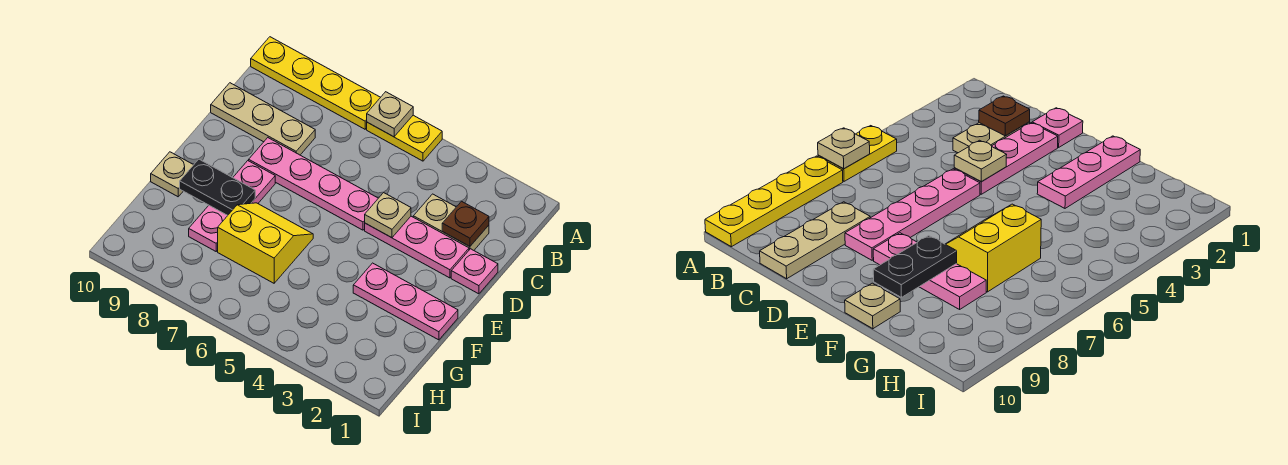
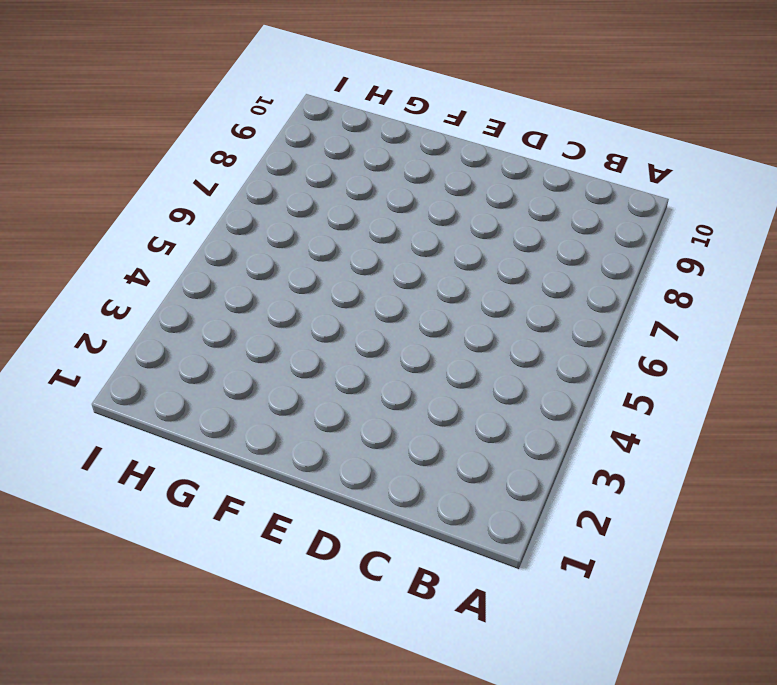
none -> yellow 1x2 plate [367,115,442,161]
none -> yellow 1x4 plate [251,37,381,129]
none -> tan 1x2 plate [413,194,489,250]

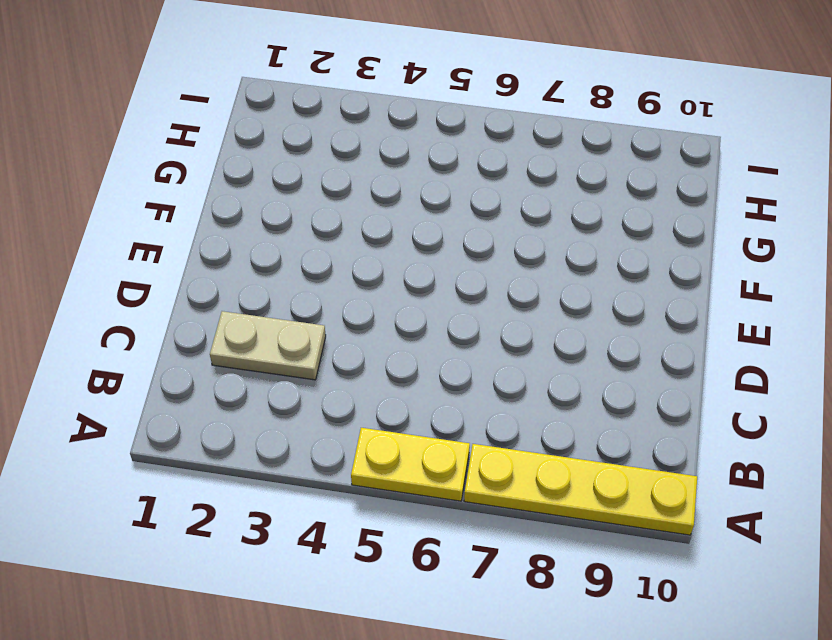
none -> tan 1x3 plate [211,83,315,155]
none -> pink 1x1 plate [451,249,498,294]
none -> pink 1x3 plate [365,216,469,278]

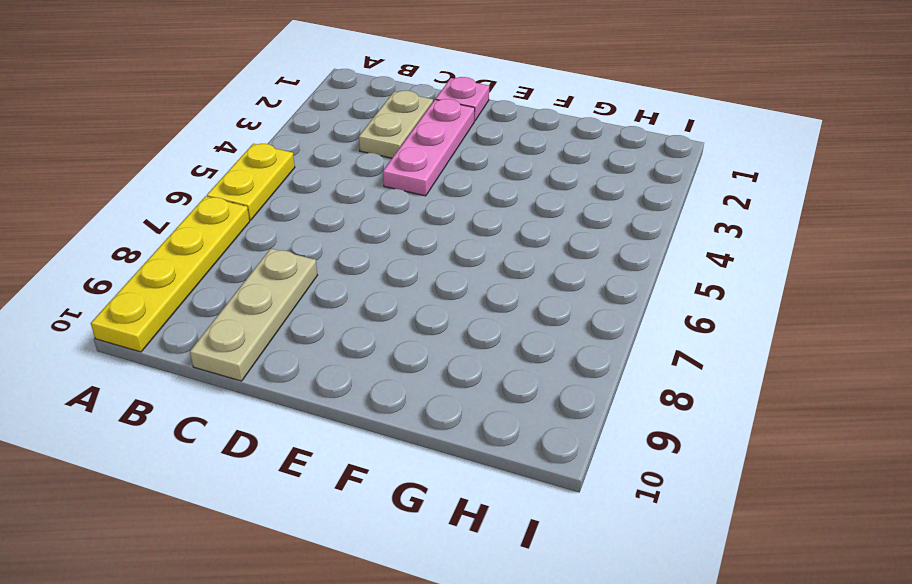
none -> pink 1x4 plate [249,138,378,230]
none -> pink 1x3 plate [189,161,275,251]
none -> pink 1x3 plate [353,263,458,340]

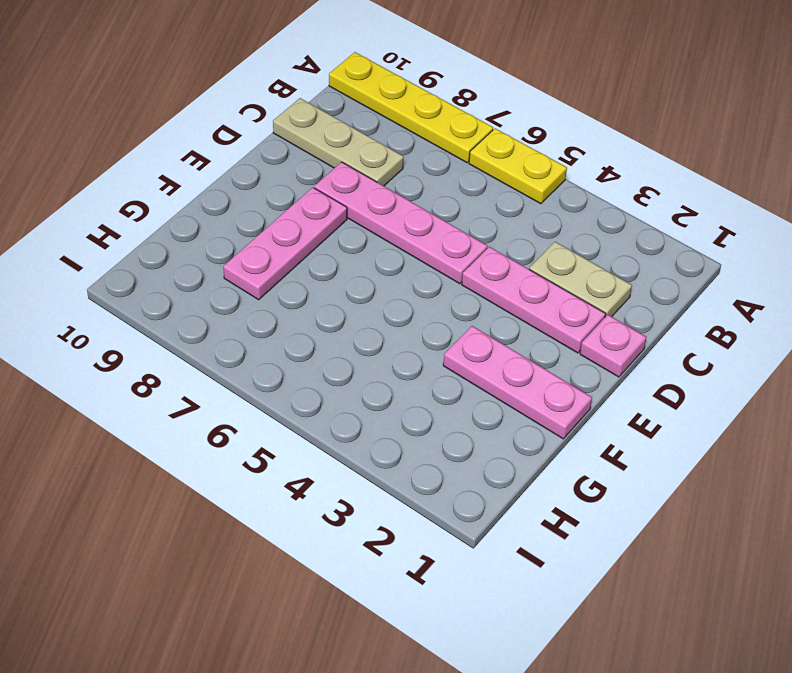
none -> yellow 2x2 slope [218,203,313,283]
none -> tan 1x1 plate [151,152,193,197]
none -> tan 1x1 plate [367,92,413,137]

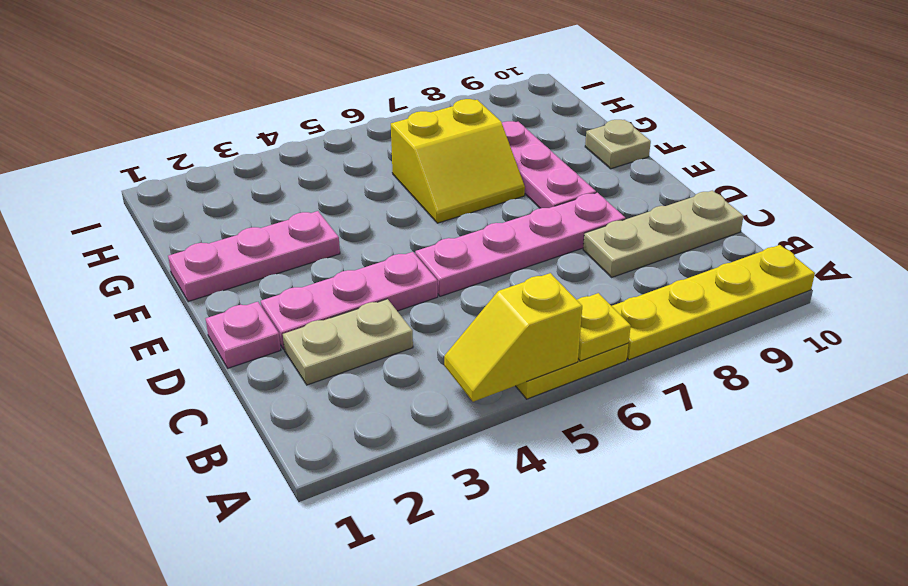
yellow 1x2 slope [444,273,582,402] -> none
yellow 1x1 plate [577,293,631,361] -> tan 1x1 plate [367,92,413,137]
none -> brown 1x1 plate [442,201,489,246]
none -> tan 1x1 plate [365,193,411,238]
none -> black 1x2 plate [180,159,255,215]

